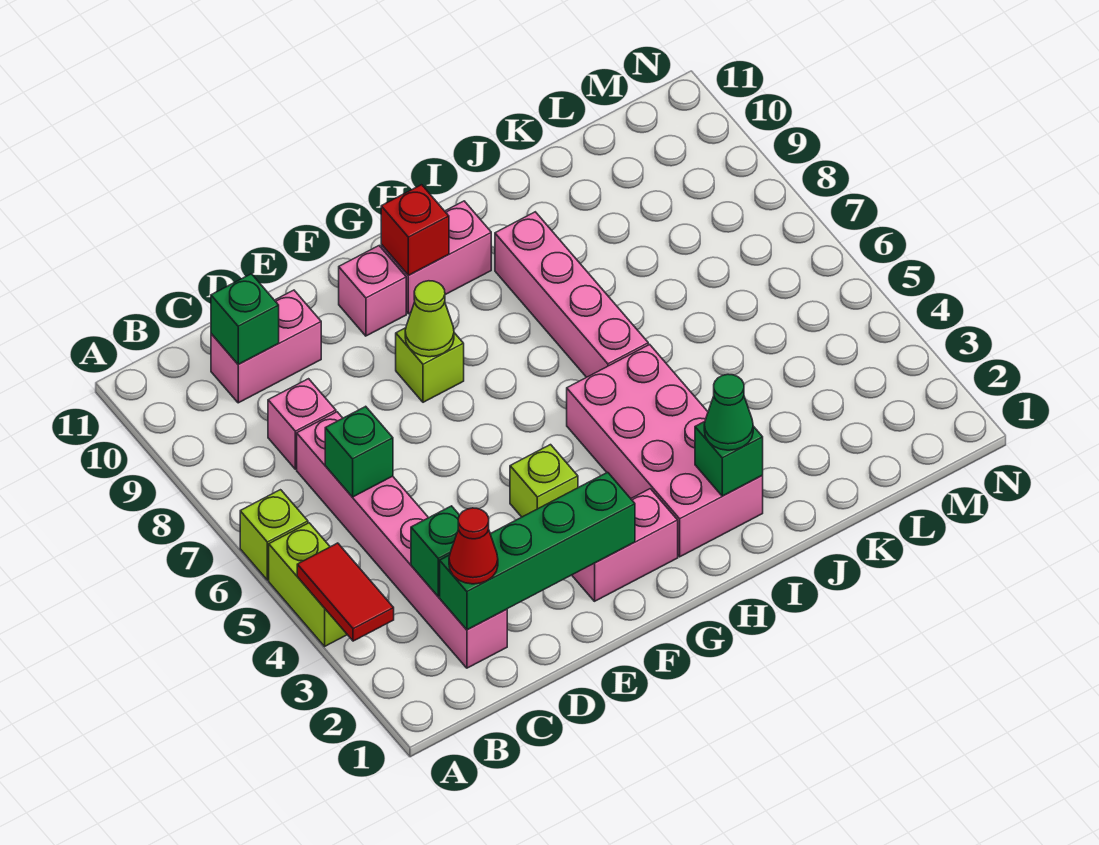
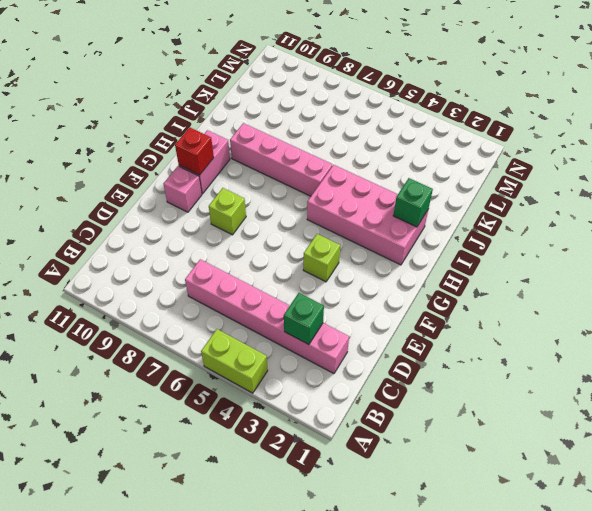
none -> lime 1x1 brick [240,490,308,580]
none -> pink 1x1 brick [268,379,336,469]
none -> pink 1x2 brick [211,290,321,403]

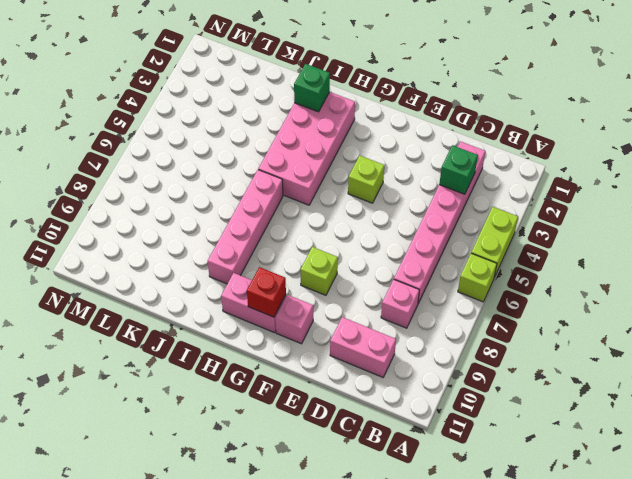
none -> pink 1x2 brick [572,489,678,601]
none -> red 1x2 tile [297,543,394,641]
none -> green 1x4 brick [440,472,635,630]

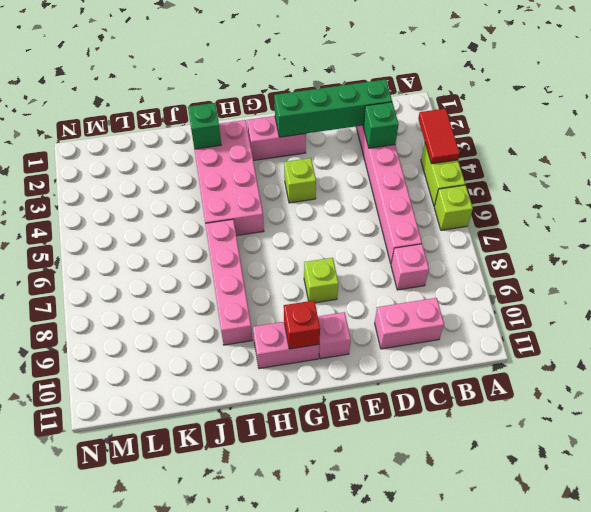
none -> green 1x1 brick [325,406,393,497]
none -> green 1x1 brick [211,274,279,364]
none -> lime 1x1 cone [405,281,454,357]

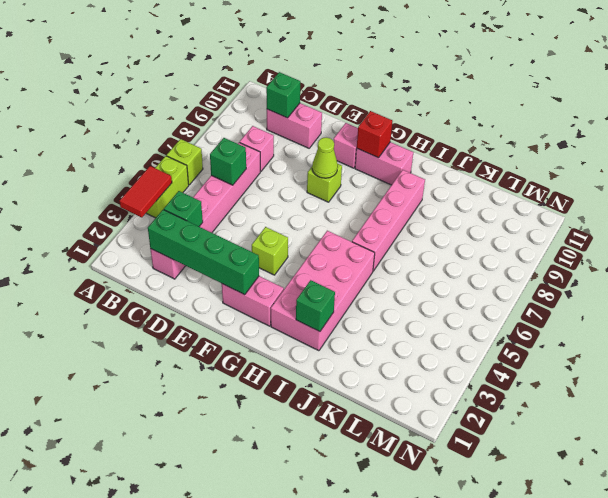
none -> red 1x1 cone [449,508,498,584]
none -> green 1x1 cone [704,374,753,450]

